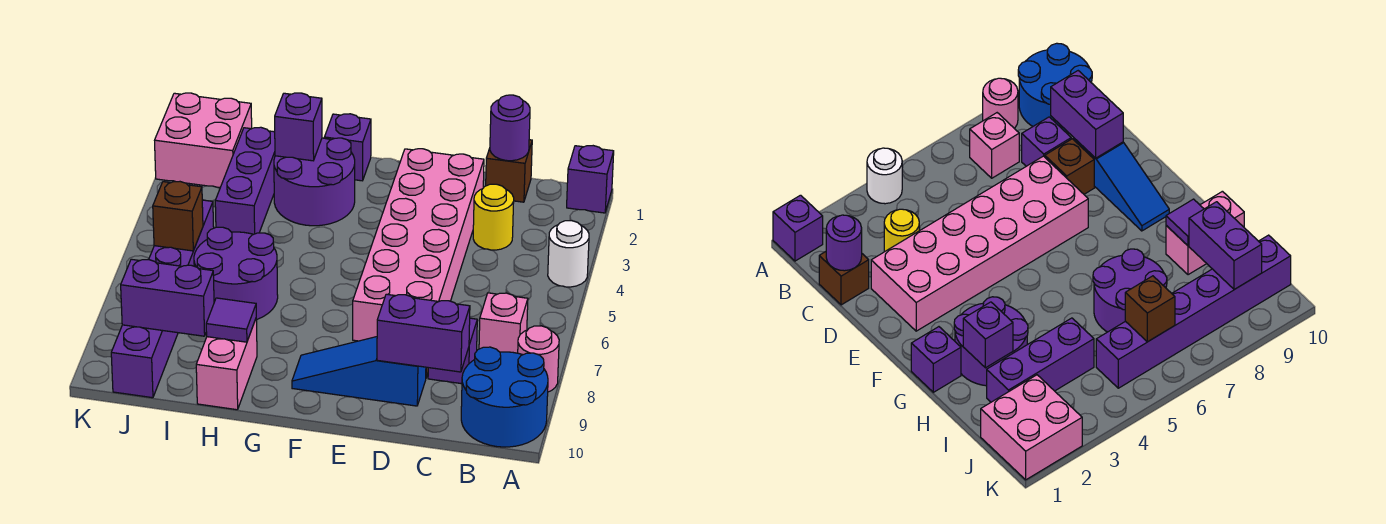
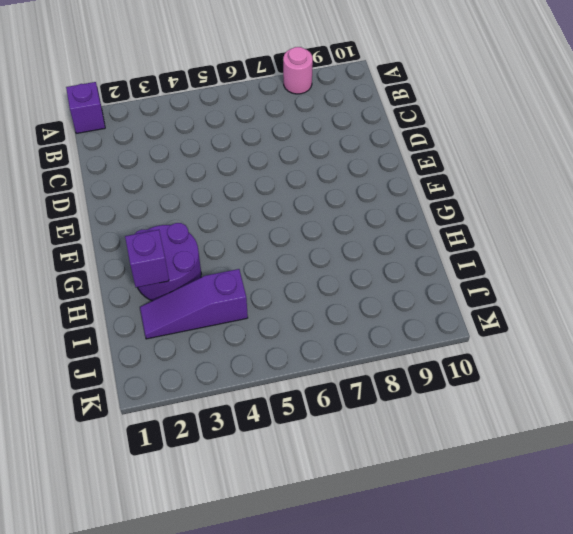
purple 1x3 slope [140,269,248,339] -> purple 1x3 brick [215,127,275,234]
none -> white 1x1 round brick [548,221,589,287]
none -> blue 2x2 round brick [461,347,548,447]
none -> pink 1x1 brick [479,293,528,353]

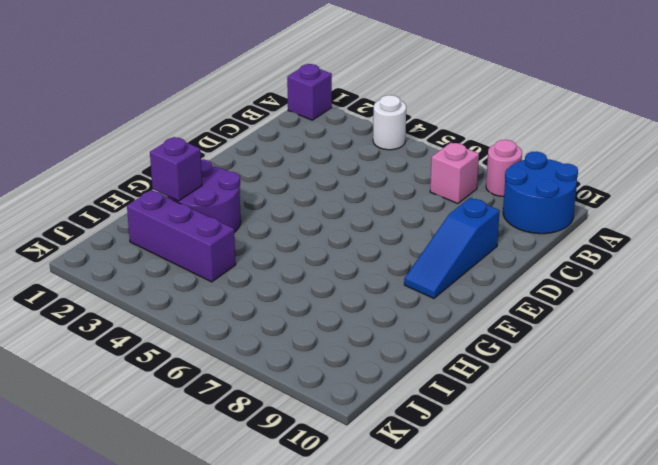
none -> brown 1x1 brick [486,140,532,202]
none -> yellow 1x1 round brick [473,184,514,250]
none -> purple 1x1 brick [428,318,477,384]

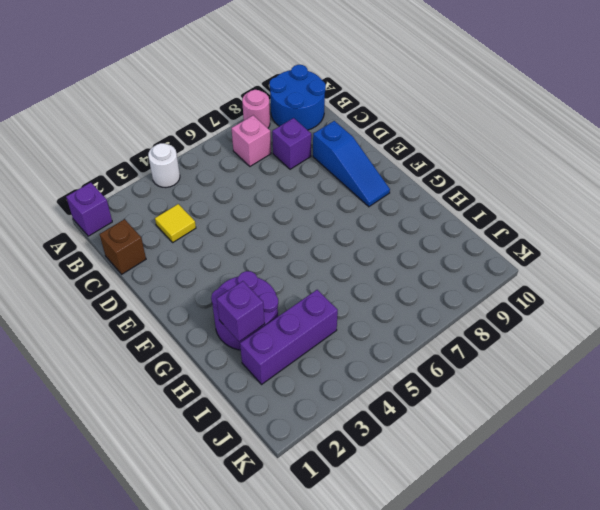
yellow 1x1 tile [155,204,196,242] -> yellow 1x1 round brick [473,184,514,250]
none -> pink 2x6 brick [353,149,484,341]
none -> brown 1x1 brick [1045,139,1094,194]
none -> purple 1x1 brick [324,114,371,181]

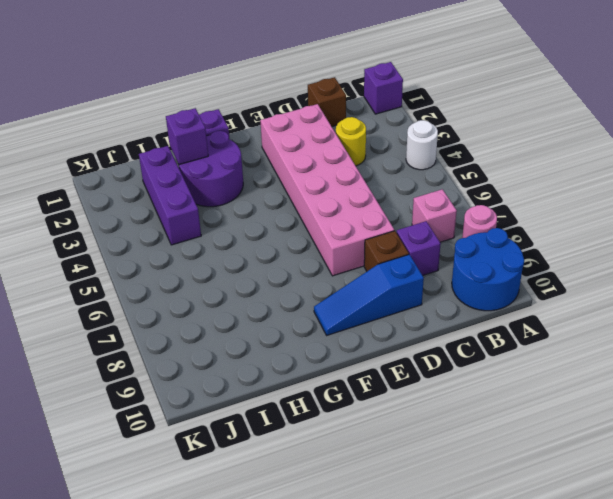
none -> purple 2x2 round brick [194,227,278,320]
none -> pink 1x2 brick [196,319,257,410]
none -> pink 2x2 brick [155,93,252,188]

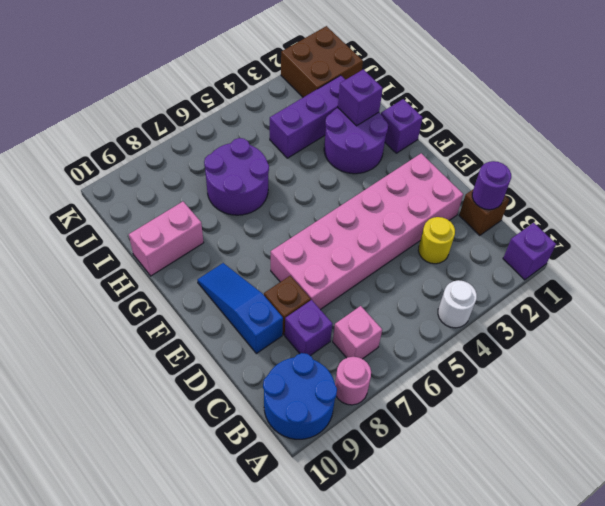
brown 2x2 brick [281,26,363,97] -> pink 2x2 brick [155,93,252,188]
none -> purple 1x6 brick [111,200,214,398]
none -> purple 1x2 brick [377,294,470,372]
none -> purple 1x1 tile [206,298,256,342]

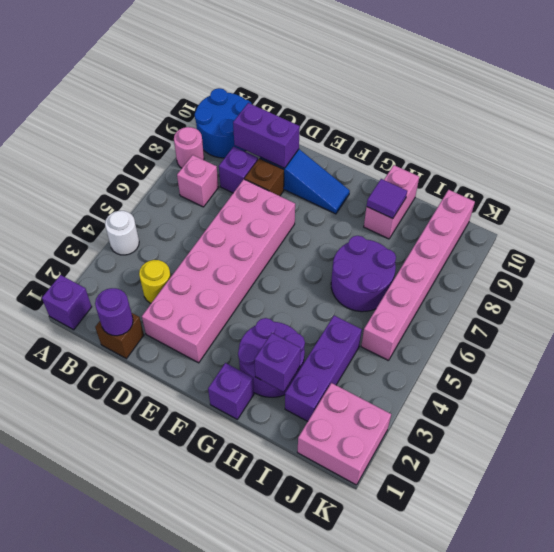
pink 1x6 brick [361,190,475,361] -> purple 1x6 brick [111,200,214,398]
none -> purple 1x2 brick [121,259,214,336]
none -> brown 1x1 brick [153,182,203,251]

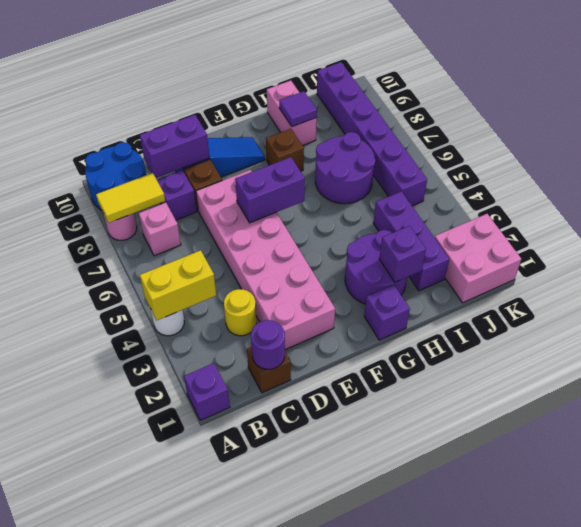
yellow 1x2 brick [140,250,216,320] -> none
yellow 1x2 tile [96,173,165,223] -> none
purple 1x2 brick [235,157,305,223] -> purple 1x2 brick moved to [121,259,214,336]
brown 1x1 brick [266,129,304,171] -> brown 1x1 brick moved to [153,182,203,251]

